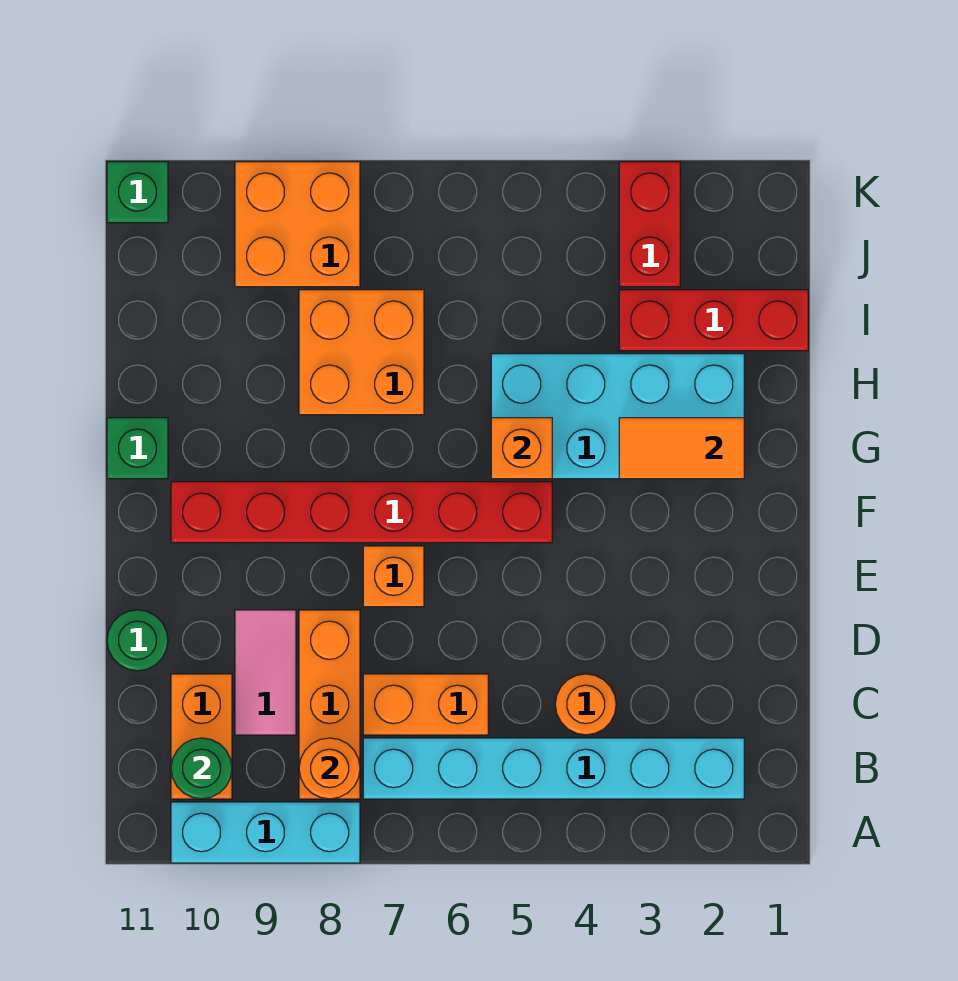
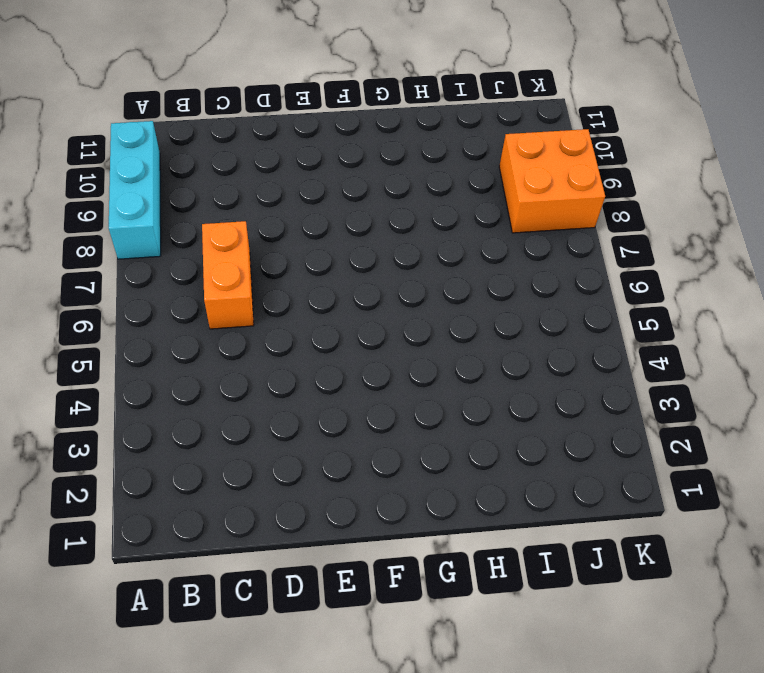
none -> cyan 1x6 brick [363,738,744,799]
none -> orange 1x3 brick [299,610,360,799]
none -> orange 1x2 brick [171,674,232,799]

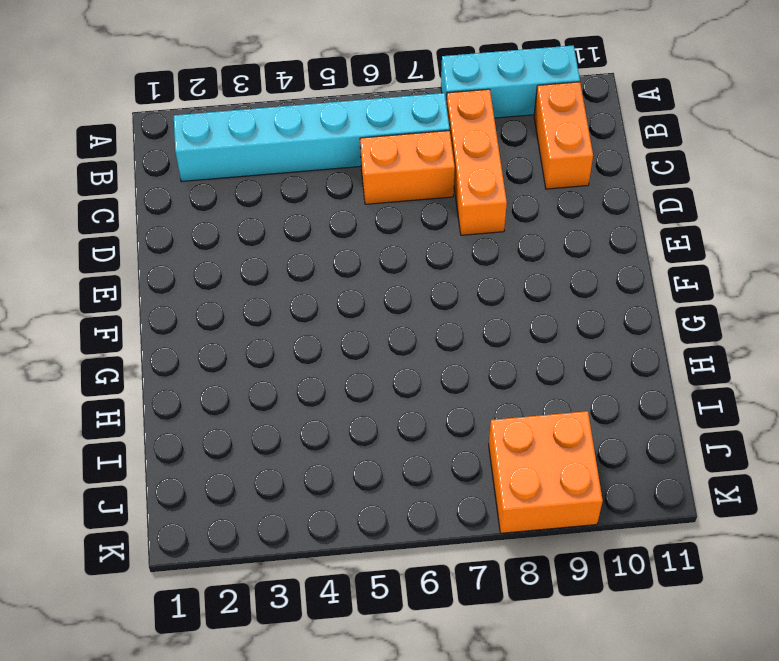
none -> orange 1x1 round brick [555,674,616,735]
none -> pink 1x2 tile [235,610,296,735]
none -> green 1x1 round brick [107,610,168,671]

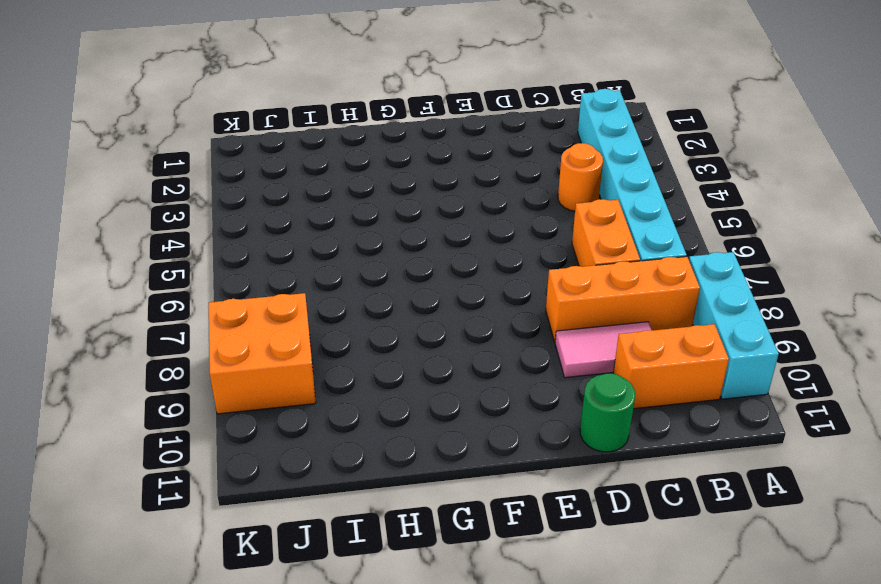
none -> orange 1x1 brick [363,546,424,607]
none -> red 1x6 brick [171,482,552,543]
none -> cyan 2x4 brick [491,354,744,479]

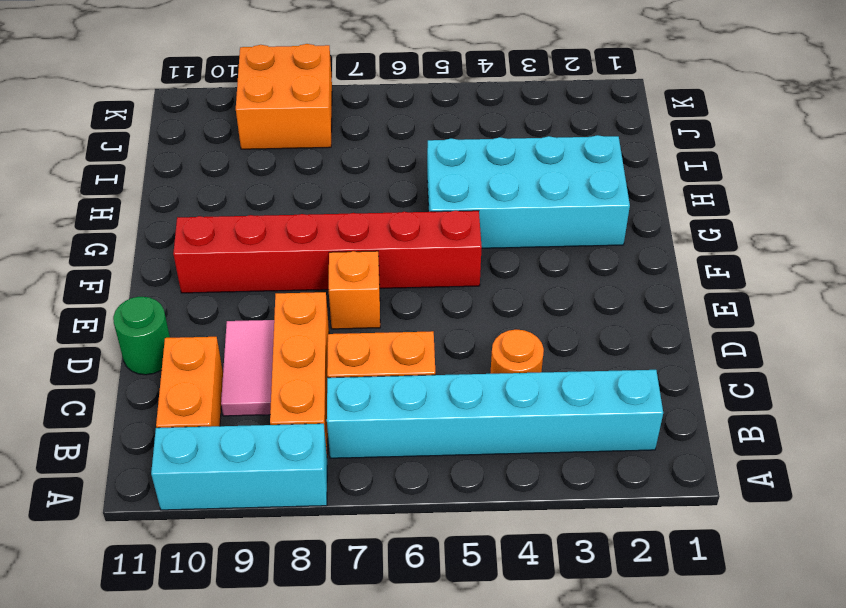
none -> green 1x1 brick [107,418,168,479]
none -> orange 2x2 brick [299,290,424,415]
none -> red 1x3 brick [619,290,808,351]

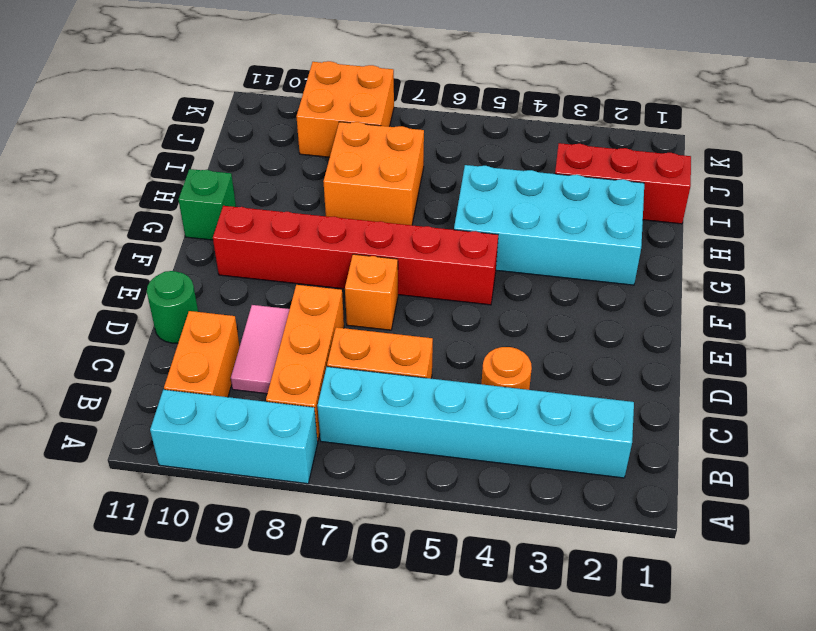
none -> red 1x2 brick [619,162,680,287]
none -> green 1x1 brick [107,162,168,223]
none -> orange 1x1 round brick [299,738,360,799]

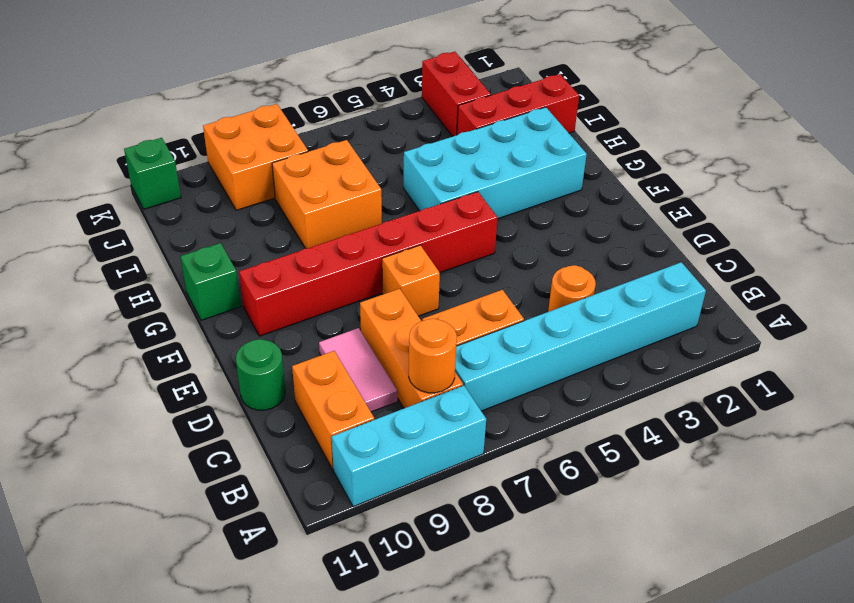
none -> green 1x1 round brick [171,738,232,799]
none -> orange 1x2 tile [619,418,744,479]
none -> orange 1x1 brick [491,418,552,479]

